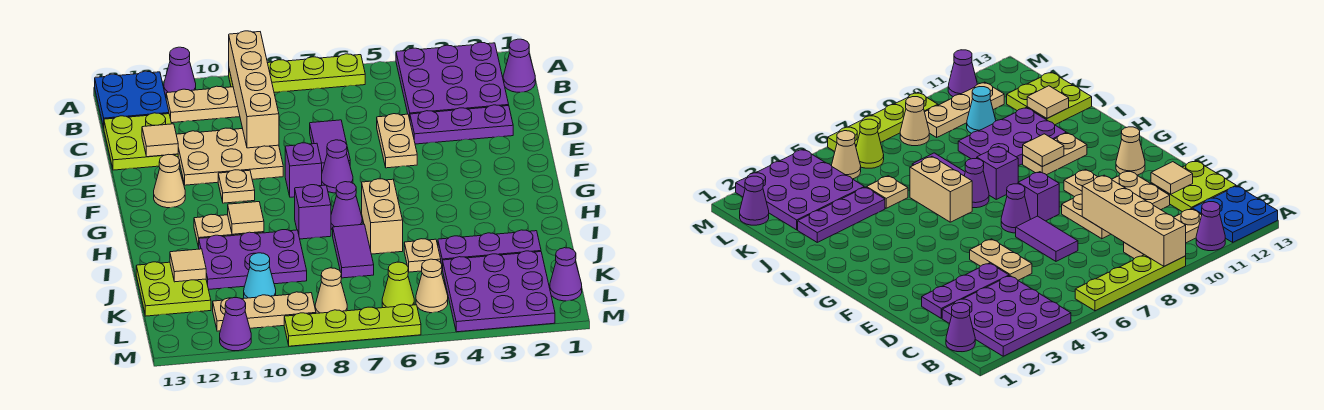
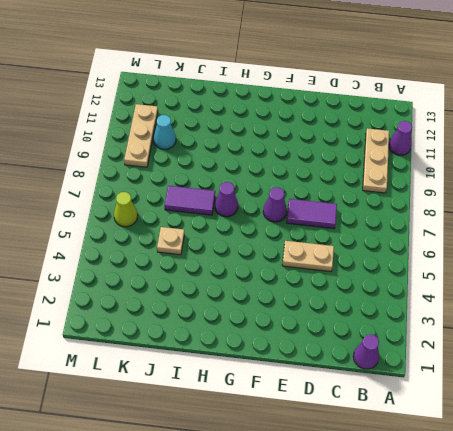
none -> purple 3x3 plate [396,42,509,119]
none -> lime 1x4 plate [229,54,365,93]
none -> blue 2x2 plate [95,71,169,127]
none -> lime 2x2 plate [104,113,178,170]

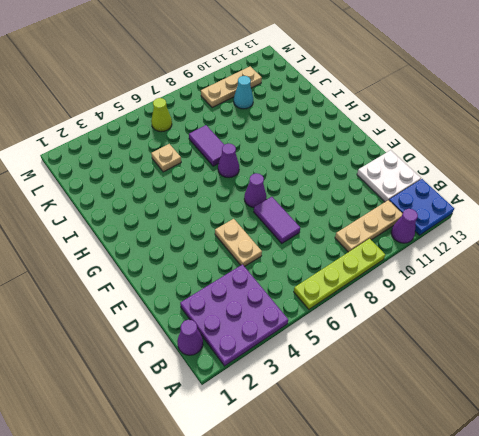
white 2x2 plate [357,150,421,202] -> lime 2x2 plate [104,113,178,170]
none -> purple 1x3 plate [410,105,513,144]
none -> tan 2x3 plate [176,128,283,185]
none -> purple 1x1 brick [285,143,322,197]
none -> tan 1x1 plate [218,170,255,203]

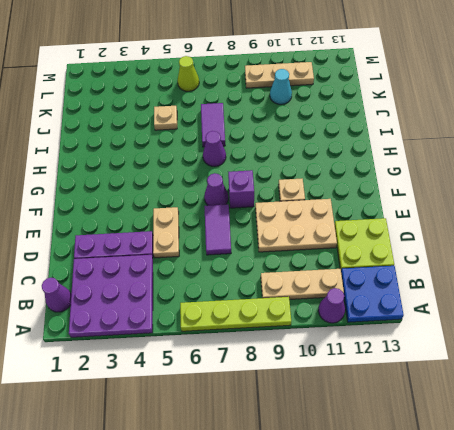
none -> tan 1x1 cone [154,154,185,208]
none -> tan 1x2 brick [362,179,403,254]
none -> purple 1x1 brick [295,185,331,239]
none -> tan 1x2 plate [194,214,264,247]

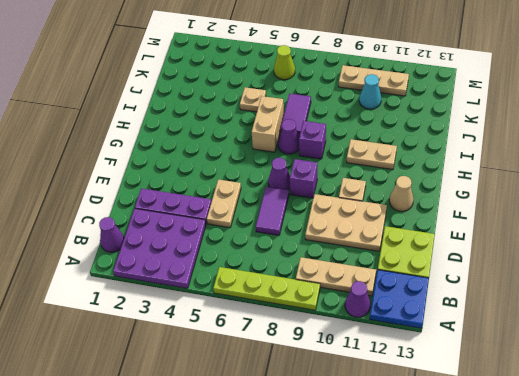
none -> purple 2x3 plate [199,230,307,289]
none -> purple 1x3 plate [438,230,541,269]
none -> lime 2x2 plate [136,262,211,316]
none -> purple 3x3 plate [443,251,555,332]

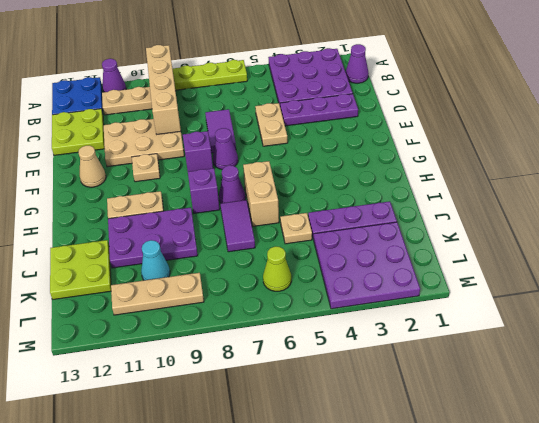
none -> purple 1x1 cone [550,248,582,301]
none -> tan 1x1 cone [416,259,448,313]
none -> tan 1x1 cone [315,268,347,313]
none -> lime 1x4 plate [284,304,421,346]

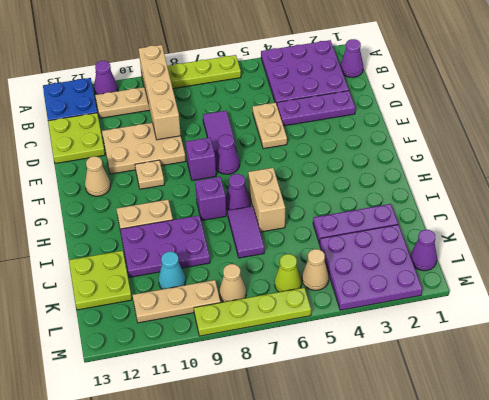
none -> tan 1x1 plate [404,239,441,272]
none -> purple 1x1 cone [220,298,251,351]
none -> tan 1x1 tile [142,124,178,157]
none -> tan 1x1 tile [228,202,264,234]

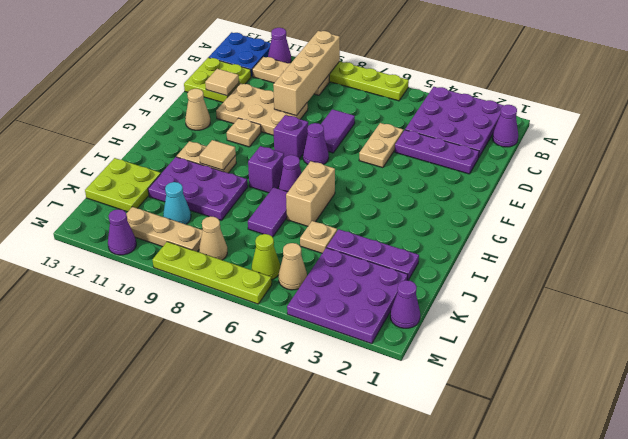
none -> tan 1x1 tile [170,249,206,282]

